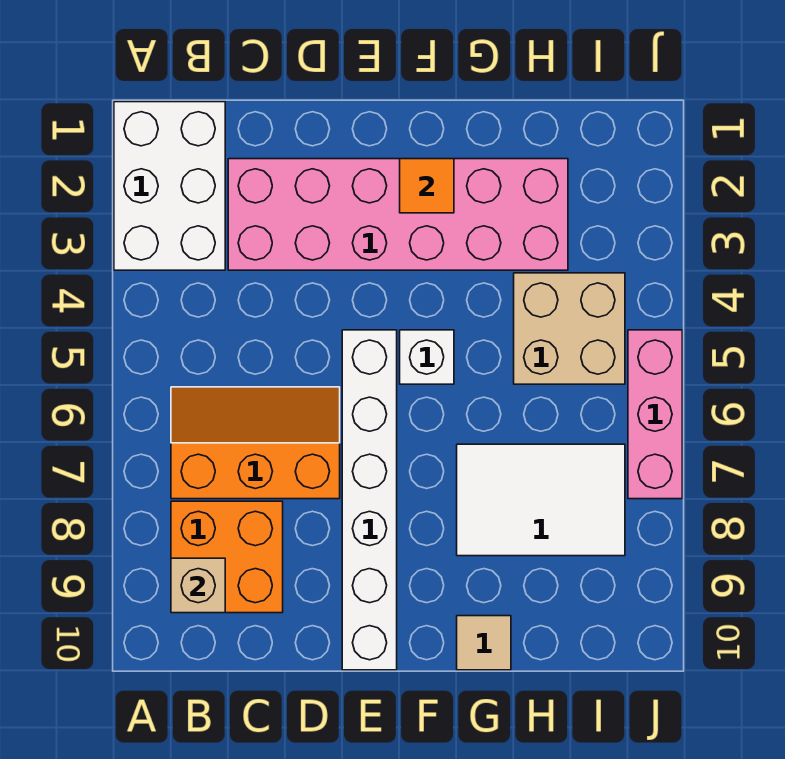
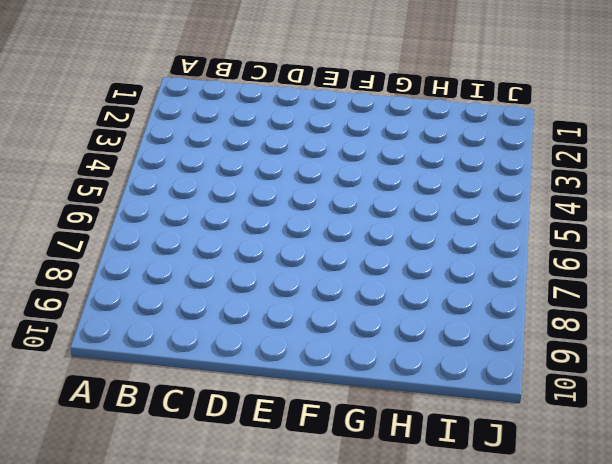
none -> white 2x3 brick [114,102,225,270]
none -> orange 2x3 slope [171,387,340,499]
none -> orange 2x2 brick [171,501,283,613]

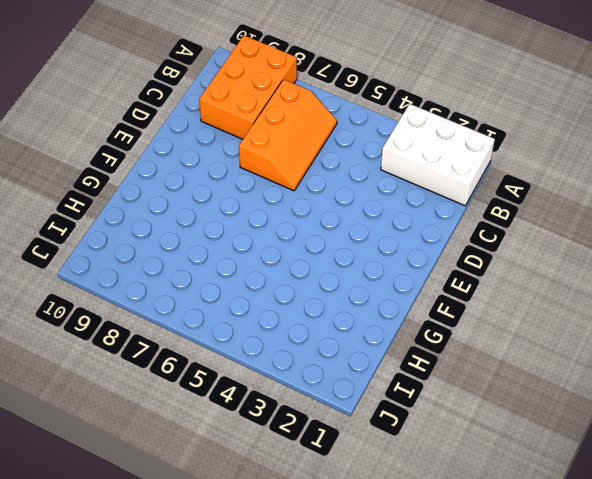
orange 2x3 brick [199,36,297,139] -> orange 2x2 brick [171,501,283,613]
none -> pink 2x6 brick [228,159,568,270]
none -> white 1x6 brick [342,330,397,670]
none -> white 1x1 brick [400,330,454,384]

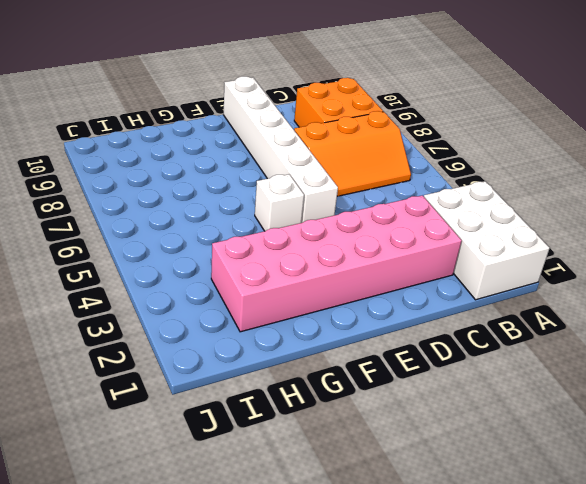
none -> white 2x3 tile [457,444,625,556]
none -> tan 1x1 tile [457,616,511,670]
none -> tan 2x2 brick [514,273,625,384]

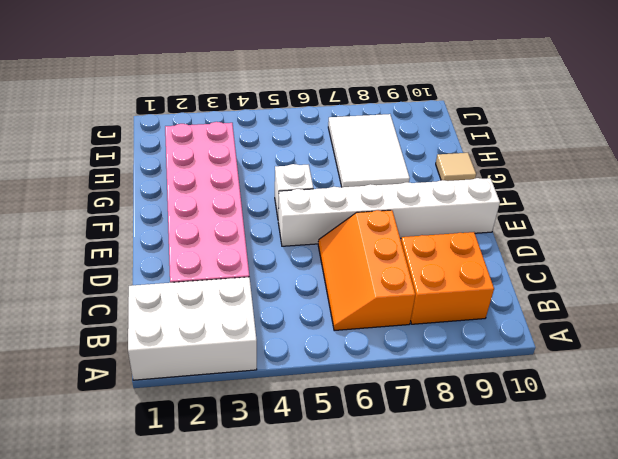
none -> tan 2x2 brick [514,273,625,384]
none -> pink 1x3 brick [628,330,682,499]
none -> tan 1x1 brick [171,558,225,613]

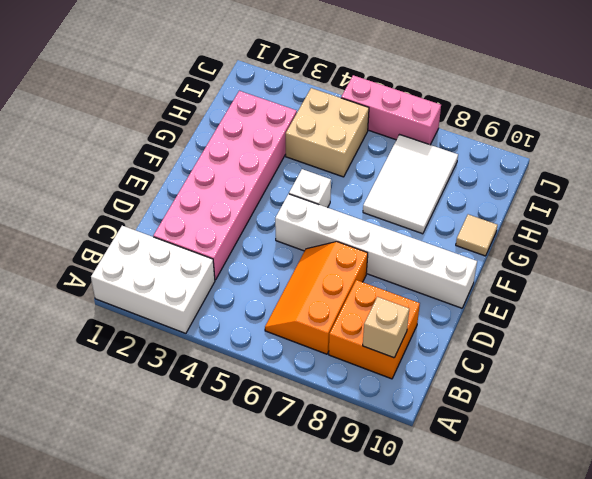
none -> orange 1x1 tile [400,159,454,213]

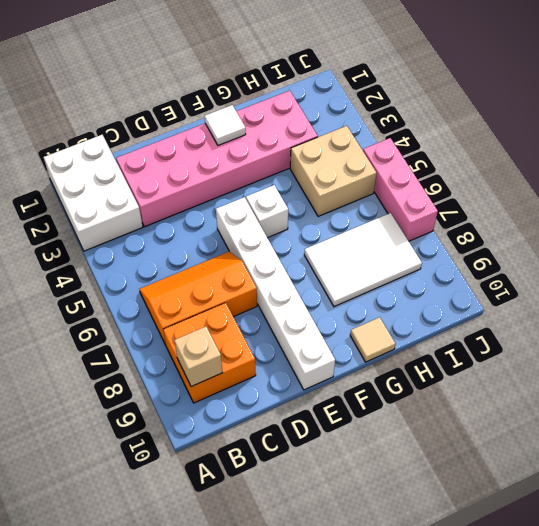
white 1x1 tile [205,105,246,145] -> orange 1x1 tile [400,159,454,213]

